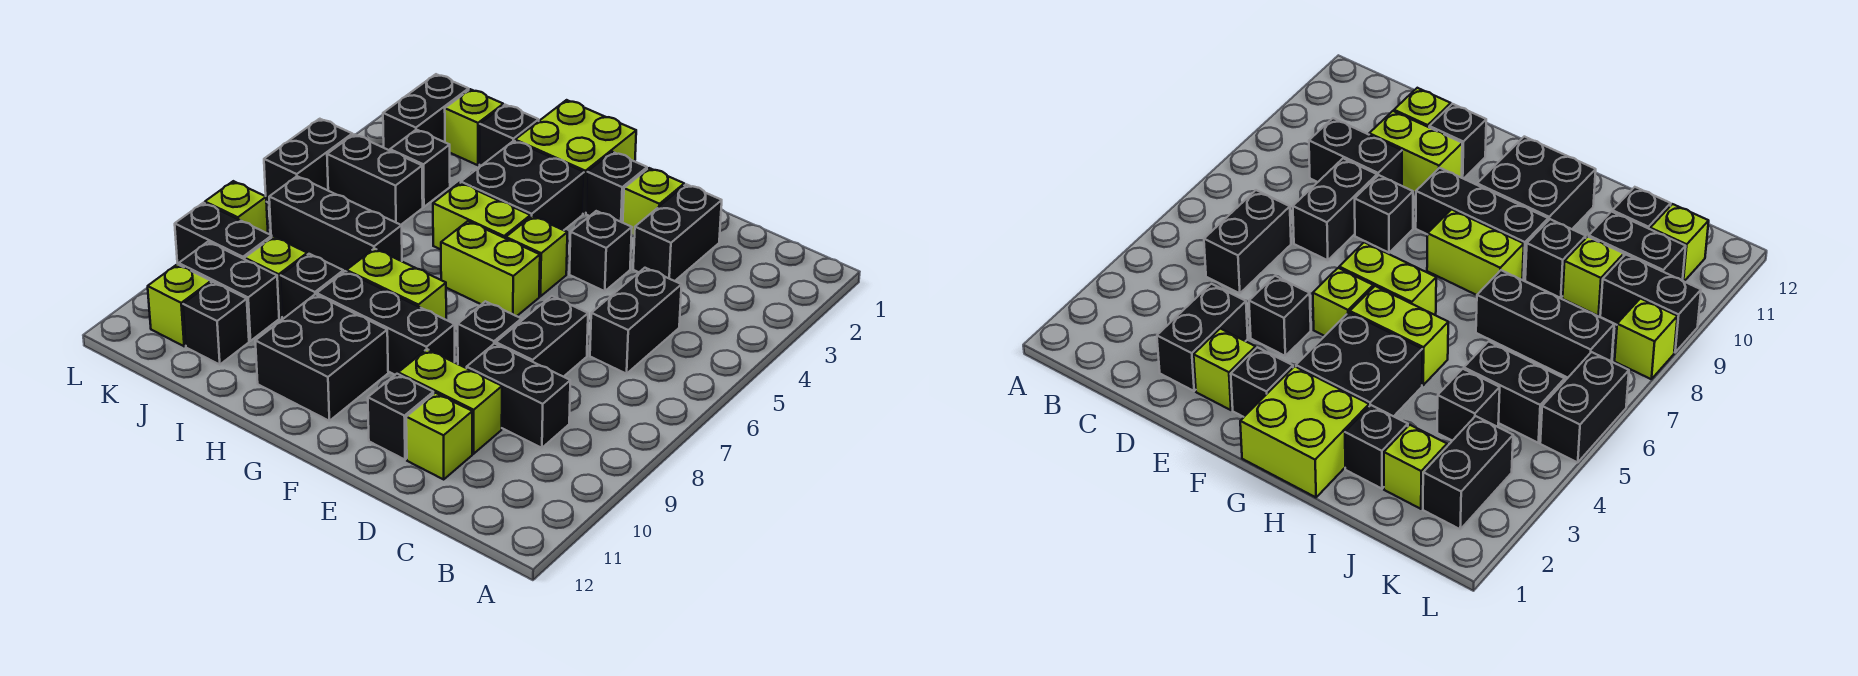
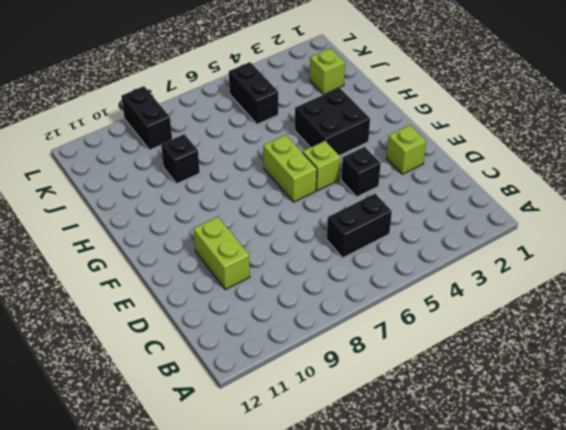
none -> black 1x2 brick [467,344,570,448]
none -> black 1x2 brick [633,184,722,281]
none -> black 1x2 brick [496,296,588,377]
none -> lime 1x1 brick [406,393,472,479]

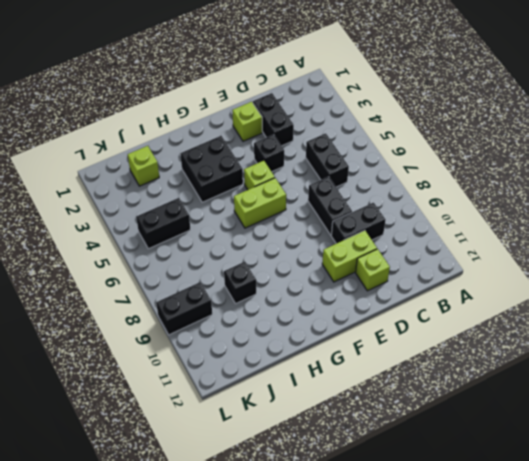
none -> black 1x1 brick [458,301,521,368]
none -> black 1x1 brick [368,374,433,460]
none -> black 1x1 brick [586,152,647,223]
none -> black 1x3 brick [317,271,455,375]

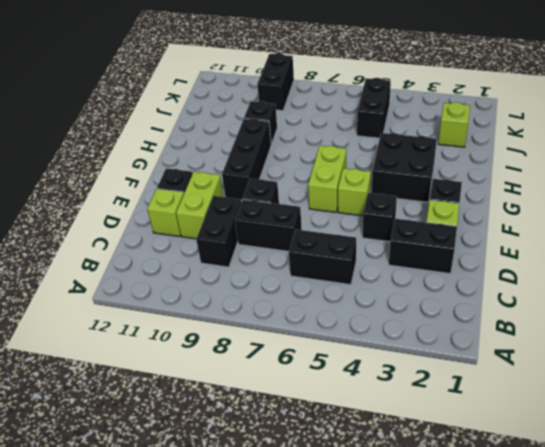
none -> lime 2x2 brick [515,100,636,213]
none -> lime 1x2 brick [433,183,530,249]
none -> lime 1x2 brick [347,249,446,320]
none -> black 2x2 brick [255,294,388,421]

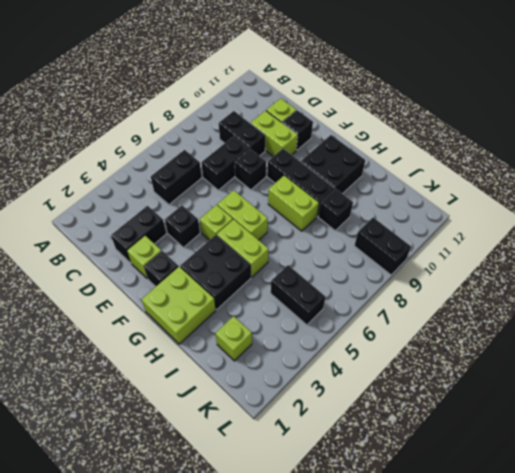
none -> black 1x1 brick [480,105,539,166]
none -> black 1x3 brick [269,176,402,272]
none -> black 1x1 brick [390,130,450,207]
none -> lime 1x1 brick [245,236,307,318]

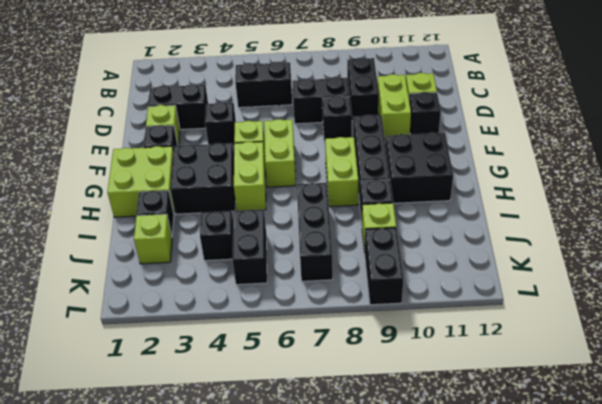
none -> black 1x2 brick [179,242,279,341]
none -> black 1x1 brick [183,282,249,365]
none -> black 1x2 brick [383,74,469,151]
none -> lime 1x1 brick [148,264,211,346]

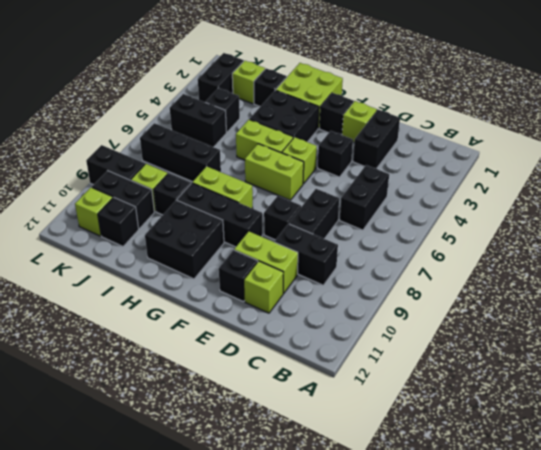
none -> black 1x2 brick [264,119,352,203]
none -> lime 1x1 brick [205,181,268,234]

